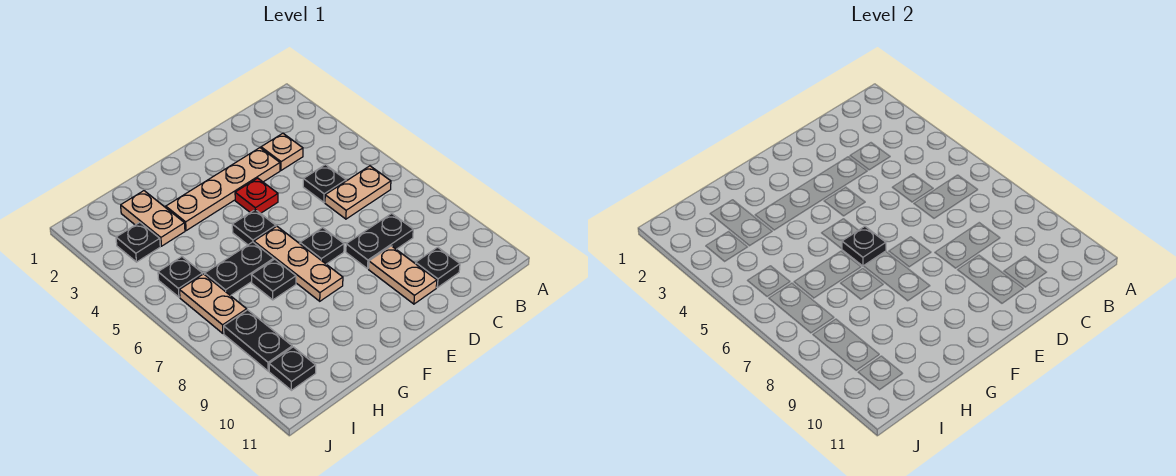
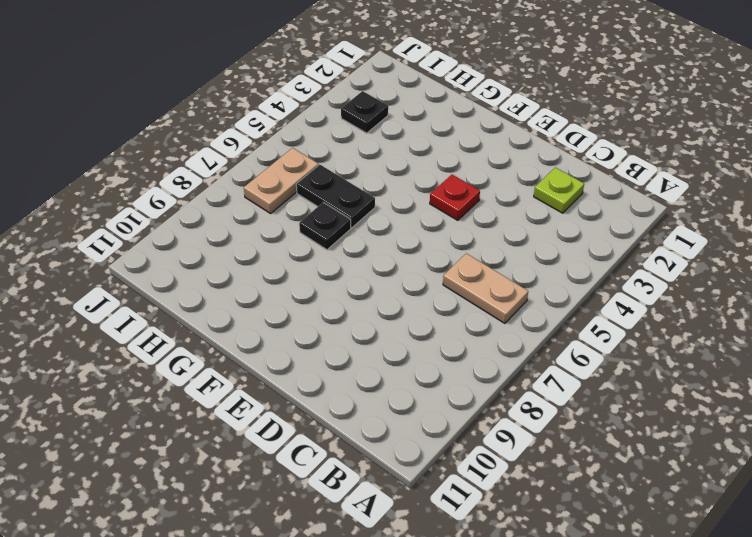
lime 1x1 plate [534,168,584,213] -> none
none -> tan 1x1 plate [261,133,303,170]
none -> black 1x1 plate [303,165,346,203]
none -> black 1x2 plate [346,213,413,269]

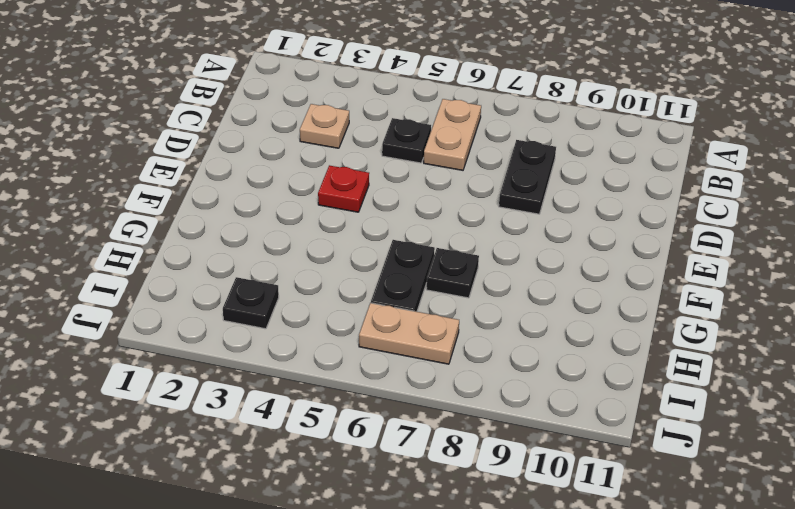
none -> black 1x1 plate [416,247,460,288]
none -> tan 1x4 plate [166,148,280,231]
none -> tan 1x2 plate [369,246,437,304]

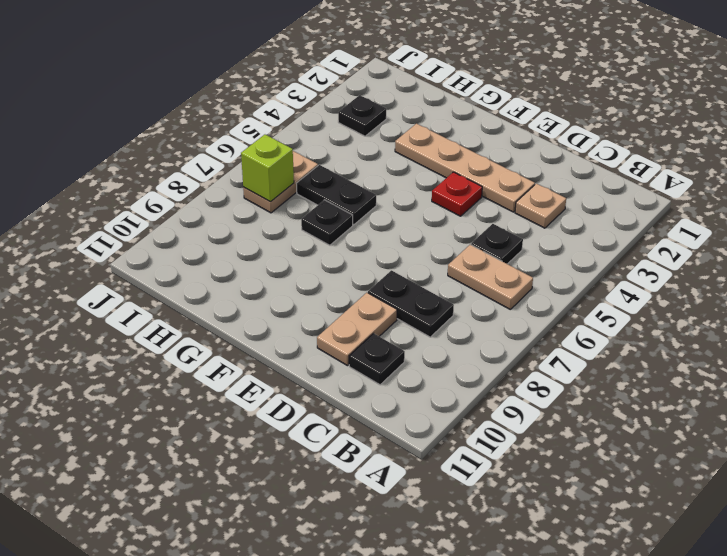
lime 1x1 brick [241,135,294,202] -> none
none -> black 1x1 plate [300,228,344,264]
none -> black 1x1 plate [232,210,276,245]
none -> tan 1x3 plate [254,226,343,301]

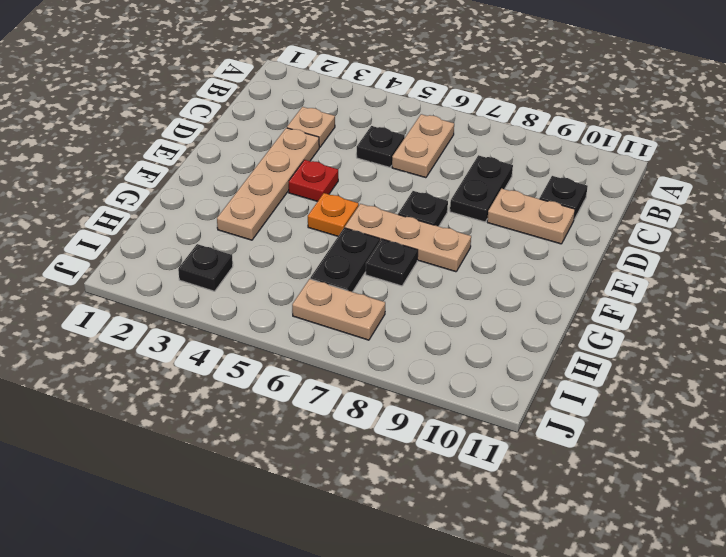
orange 1x1 plate [308,193,359,236] -> black 1x1 plate [232,210,276,245]
none -> tan 1x2 plate [121,191,185,246]
none -> black 1x1 plate [158,257,203,297]
none -> black 1x2 plate [224,310,292,371]

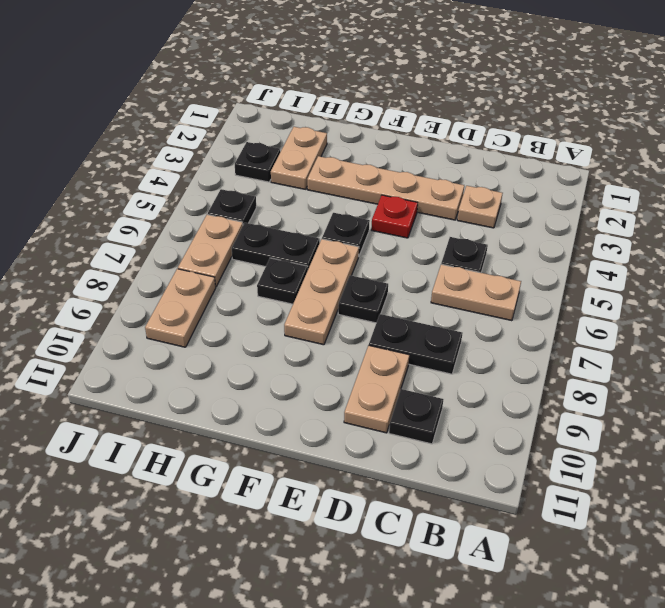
tan 1x2 plate [145,269,216,347] -> black 1x2 plate [224,310,292,371]
none -> black 1x1 plate [269,347,316,390]
none -> black 1x1 plate [842,226,886,266]

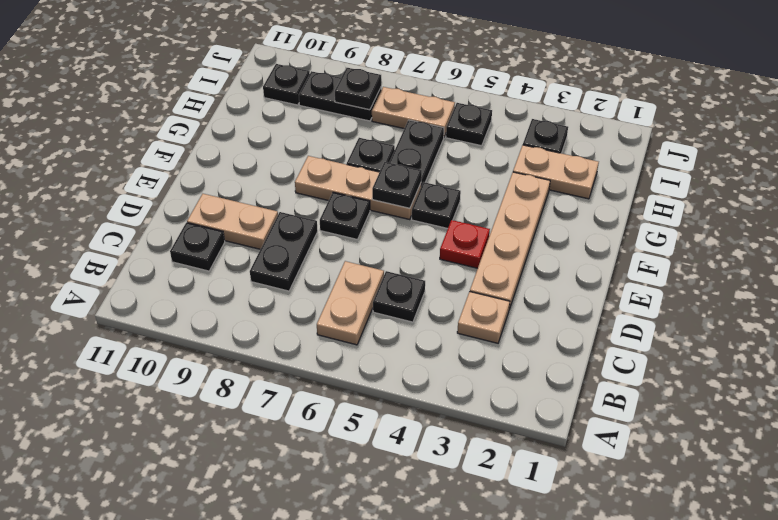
black 1x1 plate [335,68,381,110] -> none

